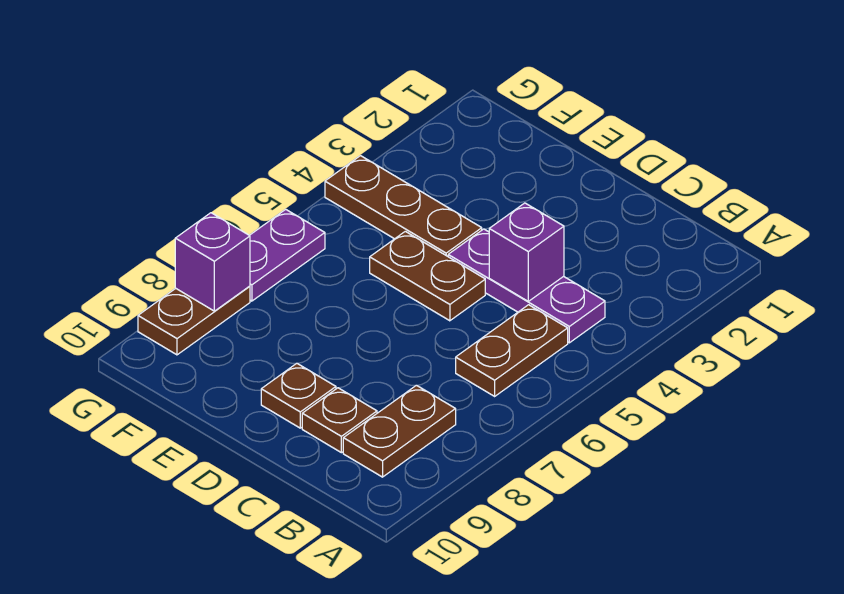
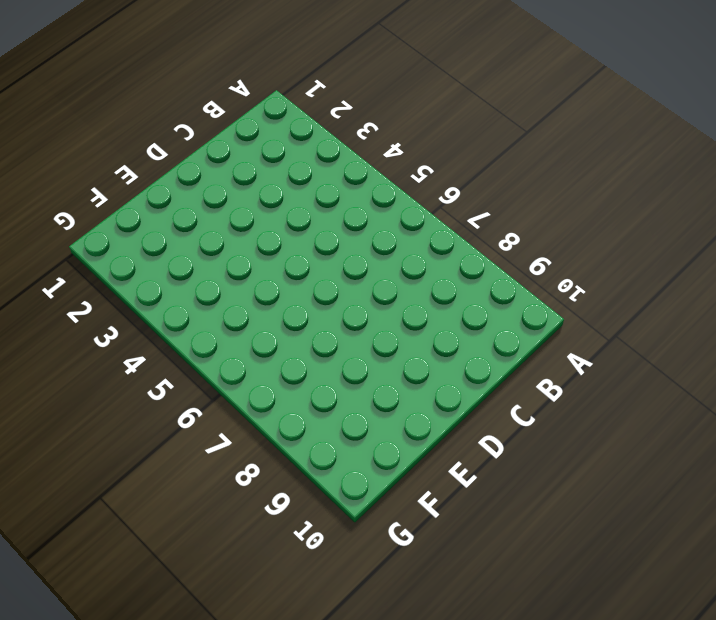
none -> purple 1x3 plate [448,229,605,343]
none -> brown 1x2 plate [456,305,568,396]

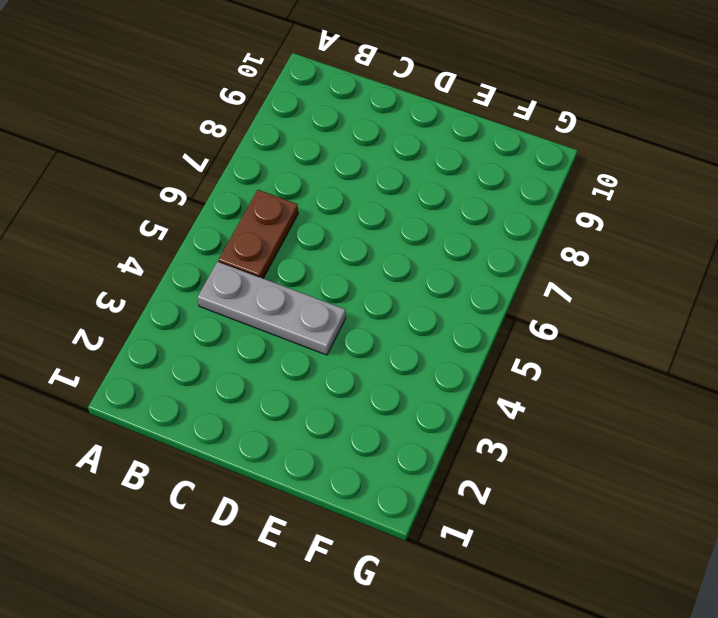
grey 1x3 plate [197,262,346,355] -> purple 1x3 plate [448,229,605,343]
none -> brown 1x2 plate [343,385,456,477]
none -> brown 1x1 plate [302,388,377,453]

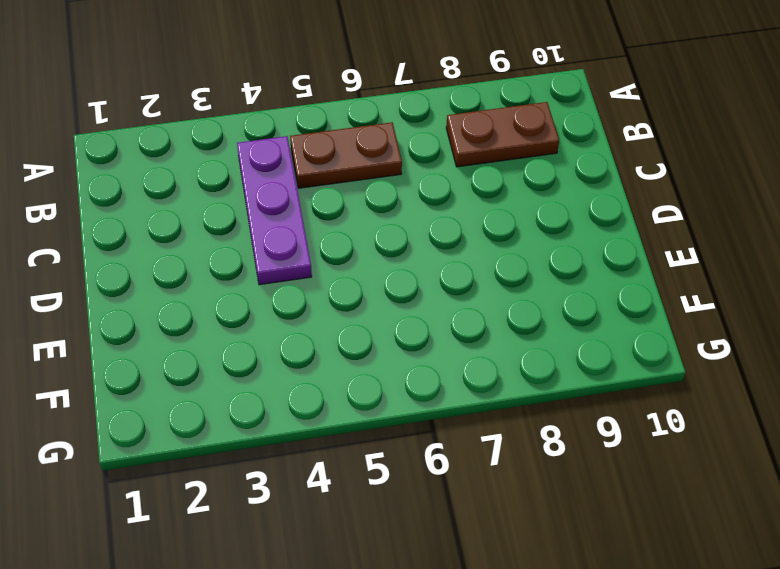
none -> brown 1x1 plate [302,388,377,453]
none -> brown 1x2 plate [370,231,485,321]

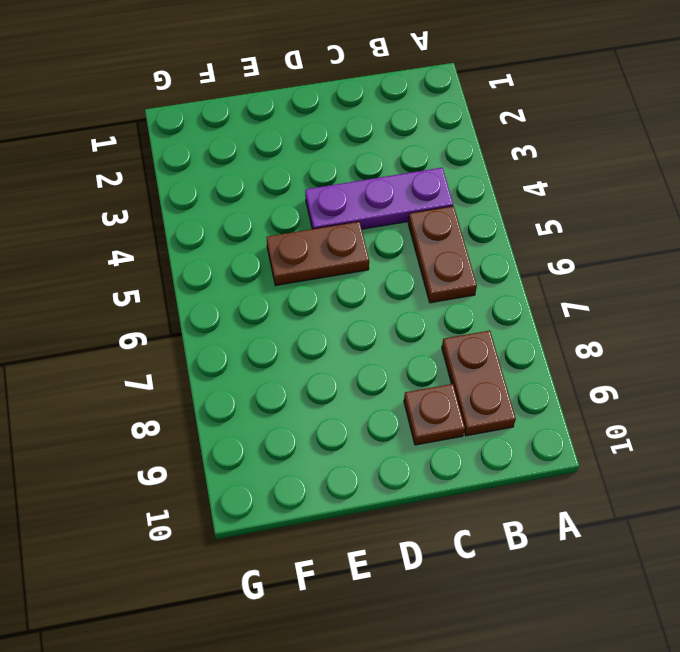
none -> brown 1x1 plate [261,363,336,428]
none -> brown 1x3 plate [325,156,482,256]

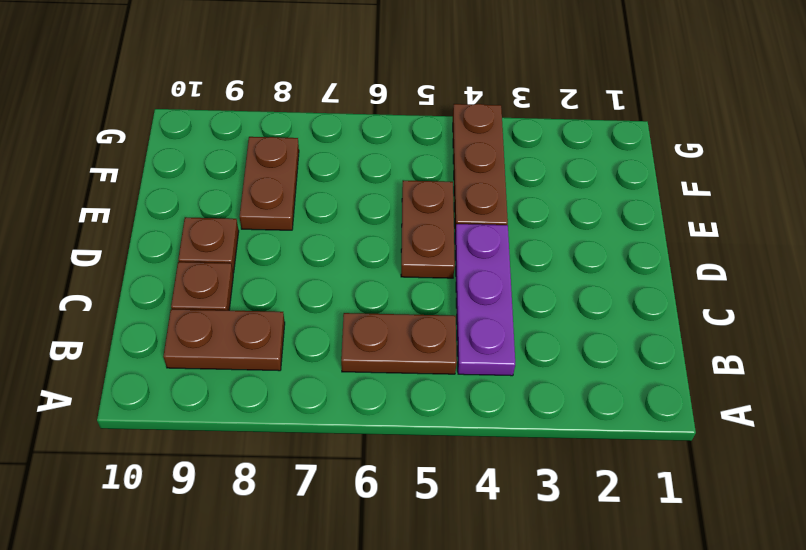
brown 1x2 plate [240,137,299,230] -> brown 1x2 plate turned to [138,286,250,355]
none -> purple 1x2 plate [250,209,325,301]
none -> purple 1x1 brick [489,203,564,301]

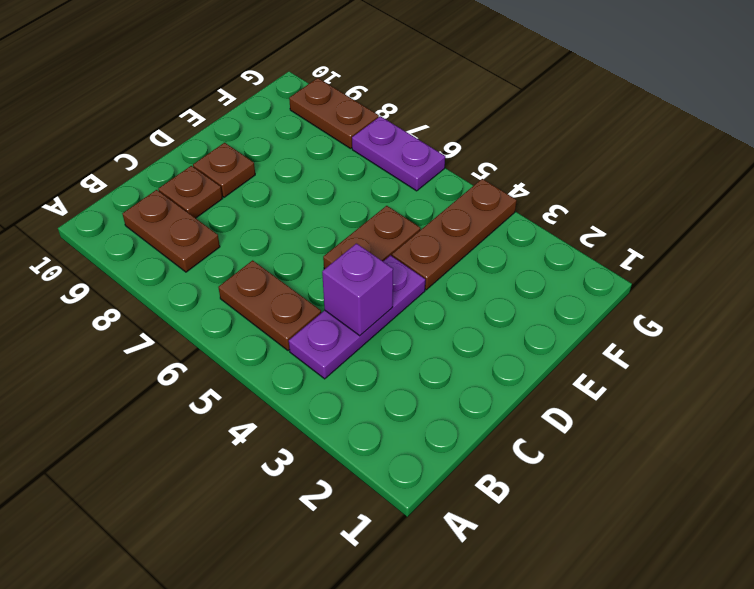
none -> purple 1x1 brick [175,213,250,311]

